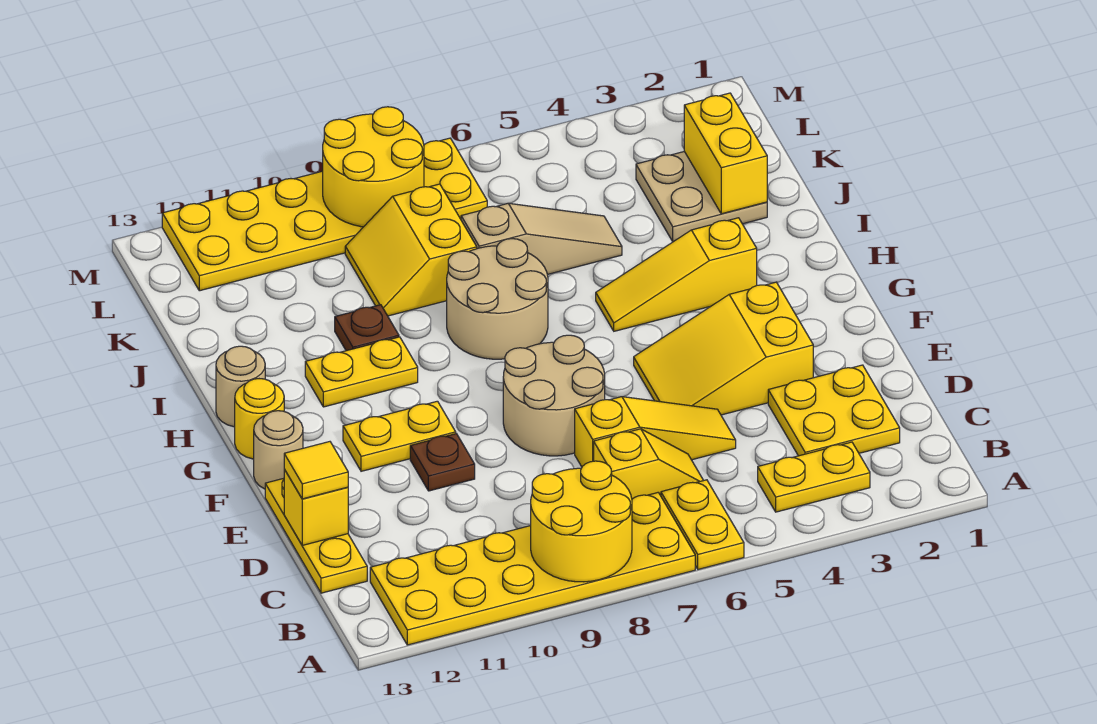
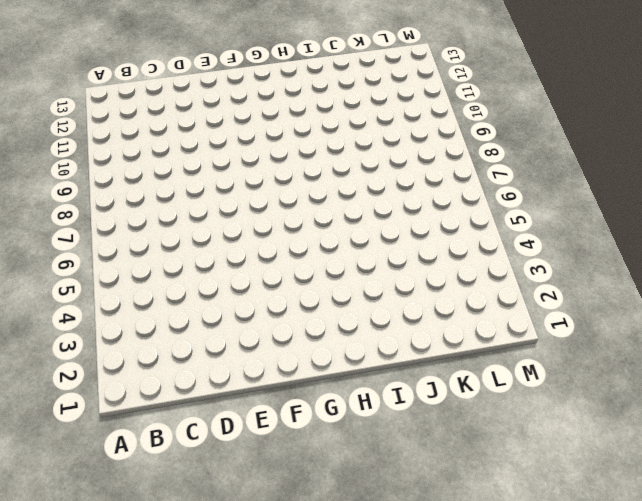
none -> yellow 1x2 plate [661,480,744,569]
none -> yellow 2x6 plate [370,493,695,645]
none -> yellow 1x2 plate [758,442,870,512]

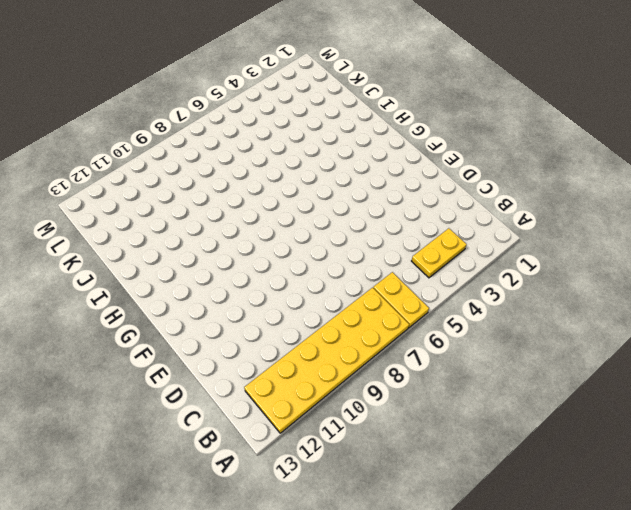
none -> yellow 2x2 plate [768,365,900,456]
none -> yellow 1x2 slope [594,429,704,499]
none -> yellow 1x3 plate [265,478,367,593]

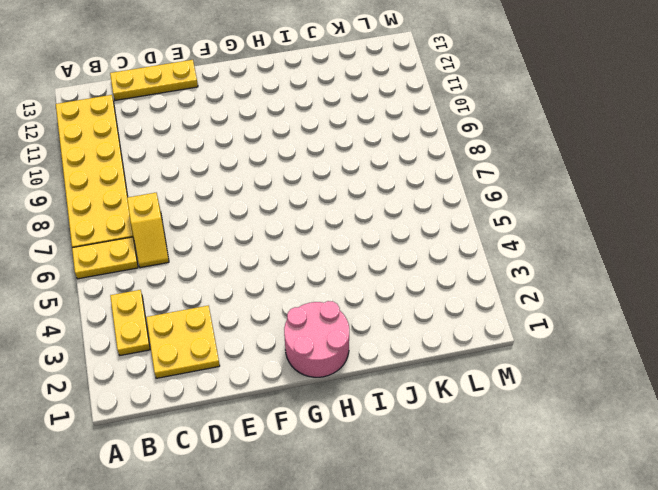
pink 2x2 round brick [284,301,349,377] -> none
none -> yellow 1x3 slope [575,397,736,467]
none -> yellow 2x3 slope [634,282,813,415]
none -> tan 2x2 round brick [503,335,605,456]

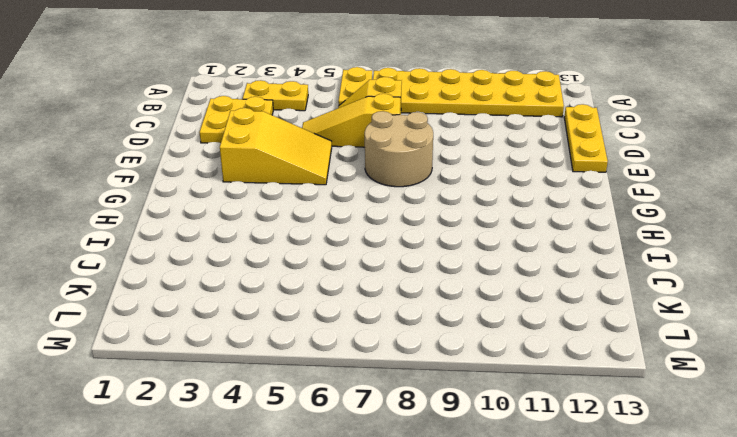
none -> brown 1x1 plate [410,434,475,491]
none -> yellow 1x2 plate [343,401,456,471]
none -> tan 1x1 round brick [254,411,303,489]

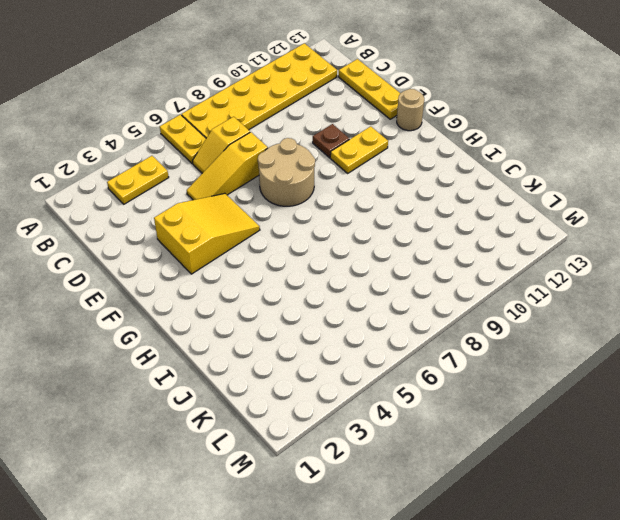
none -> yellow 2x2 plate [768,365,900,456]
none -> yellow 1x1 round brick [235,379,284,459]
none -> yellow 1x3 slope [596,218,757,331]

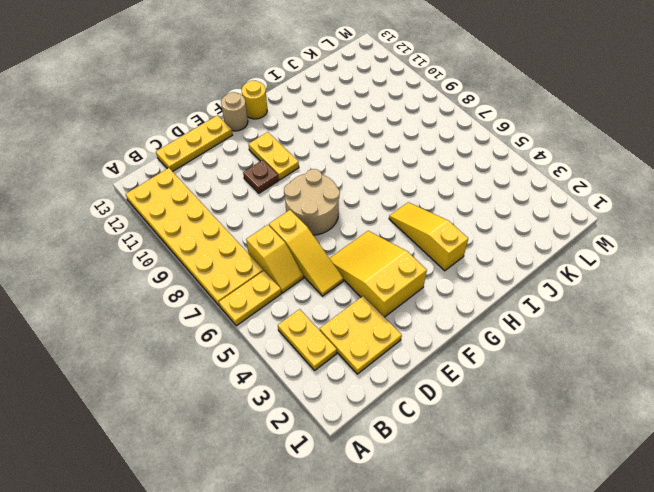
none -> tan 2x2 round brick [447,239,548,359]
none -> yellow 1x2 plate [305,337,418,407]
none -> tan 1x1 round brick [216,346,265,427]

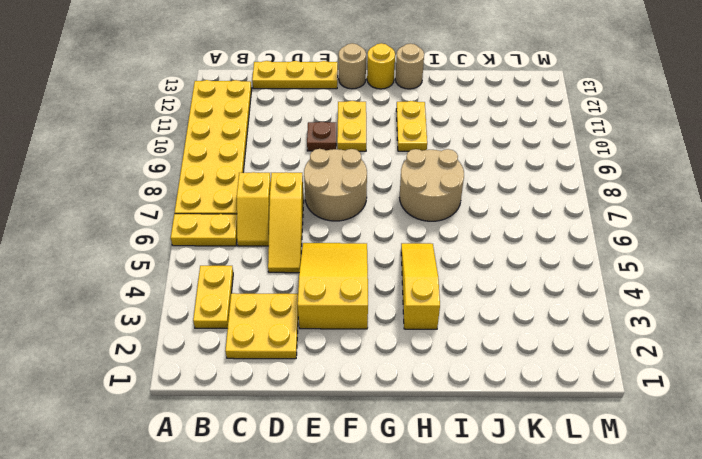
none -> brown 1x1 plate [335,305,399,351]
none -> tan 2x2 plate [636,152,767,242]
none -> tan 1x3 slope [461,203,622,275]

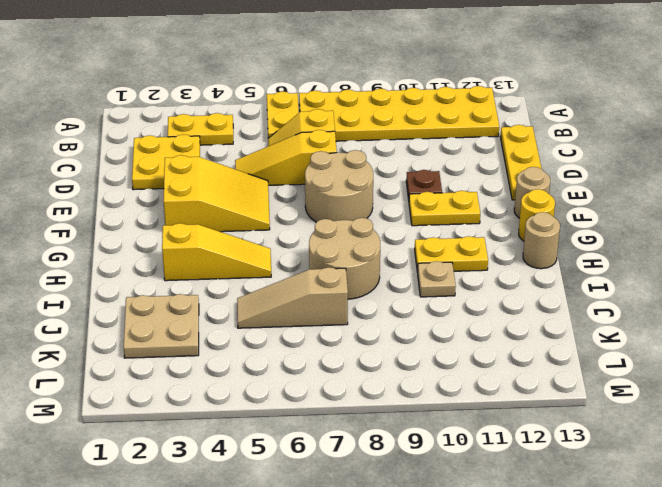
tan 1x1 plate [418,261,456,297] -> brown 1x1 plate [335,305,399,351]
none -> yellow 2x2 slope [345,184,477,316]
none -> yellow 2x6 plate [162,138,487,291]
none -> yellow 2x2 round brick [531,461,632,582]

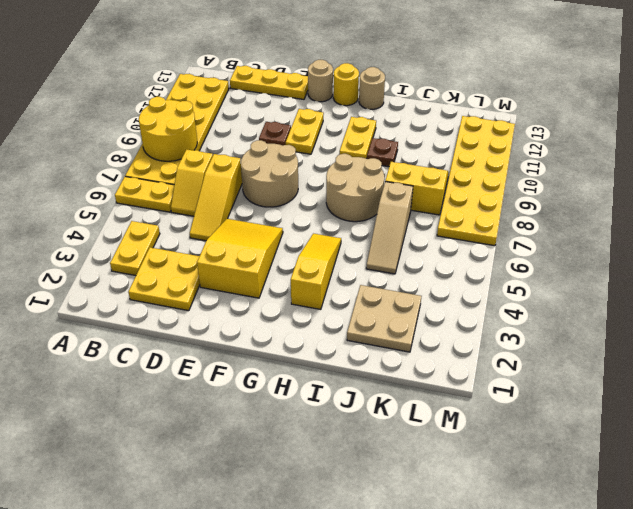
none -> yellow 1x1 brick [284,469,348,545]
none -> yellow 1x2 brick [684,93,767,214]
none -> yellow 2x2 round brick [323,107,424,227]

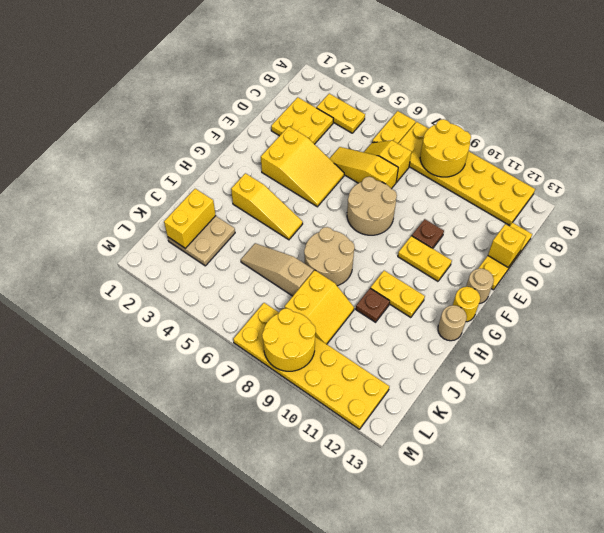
none -> yellow 1x1 tile [284,442,348,499]

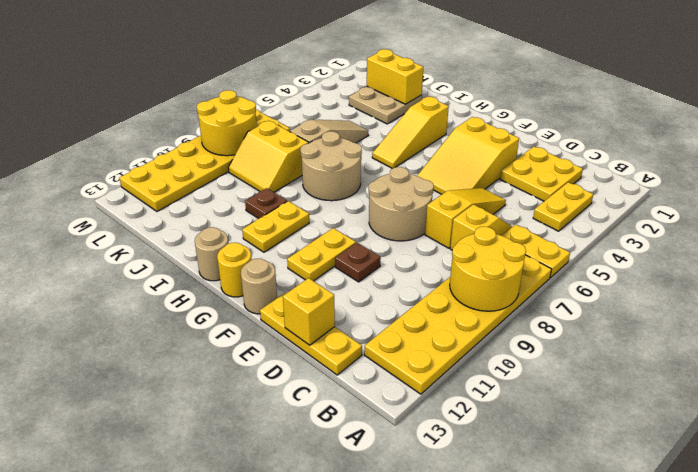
none -> yellow 1x1 tile [284,442,348,499]

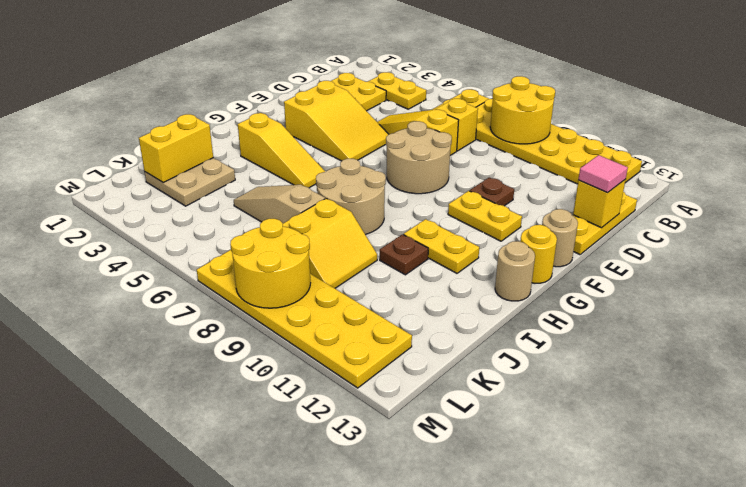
pink 1x1 tile [578,155,628,193] -> yellow 1x1 tile [284,442,348,499]

